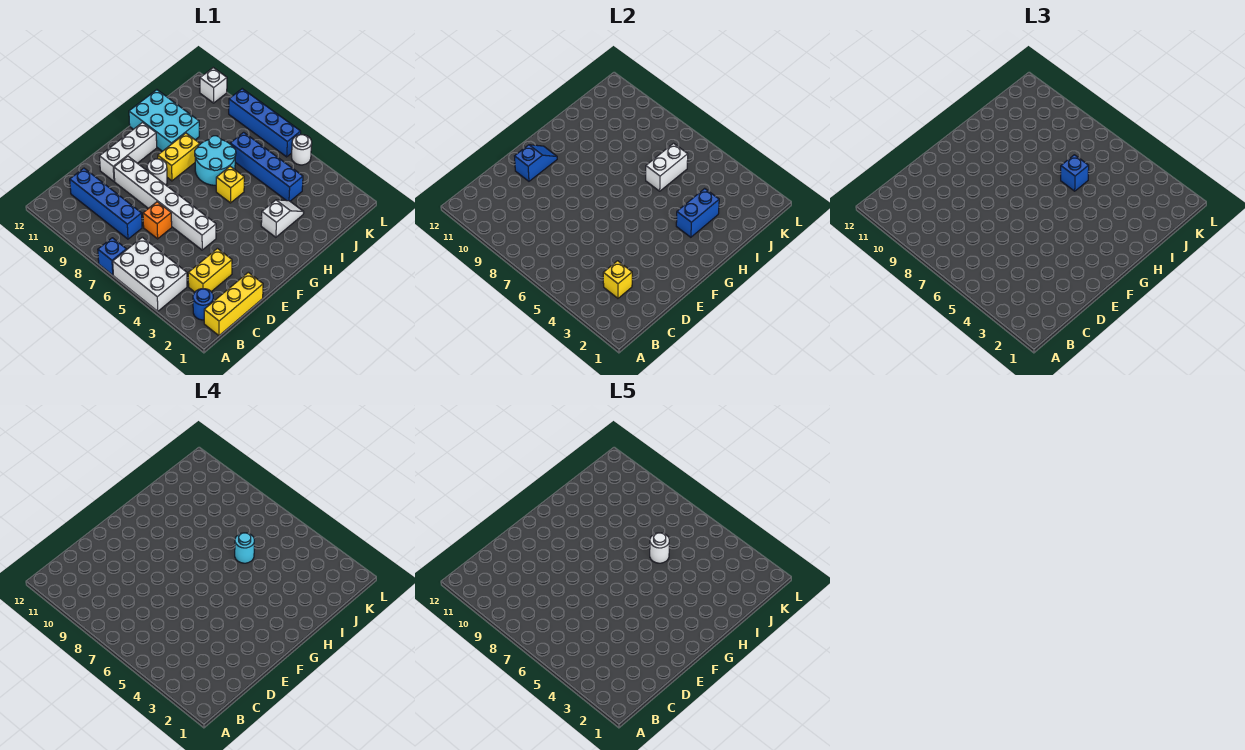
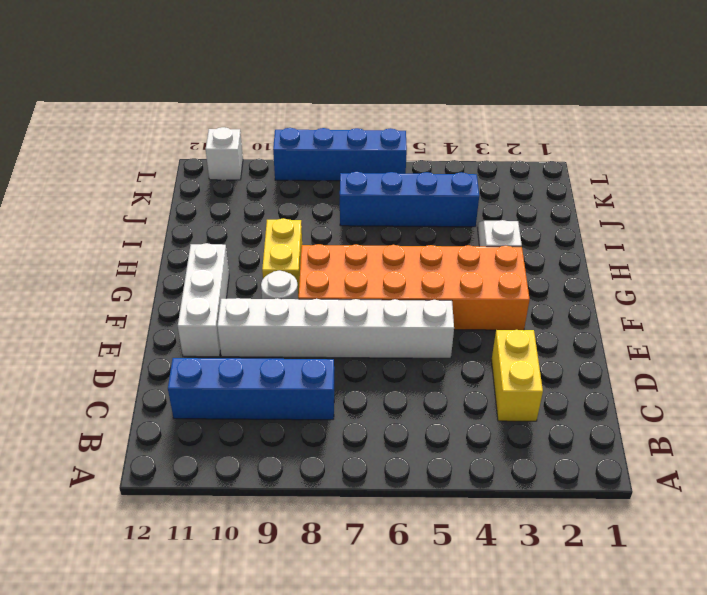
orange 2x6 brick [299,244,530,330] -> none
none -> white 2x3 brick [113,237,187,311]
none -> blue 1x1 brick [98,238,126,275]
none -> yellow 1x3 brick [204,272,263,335]

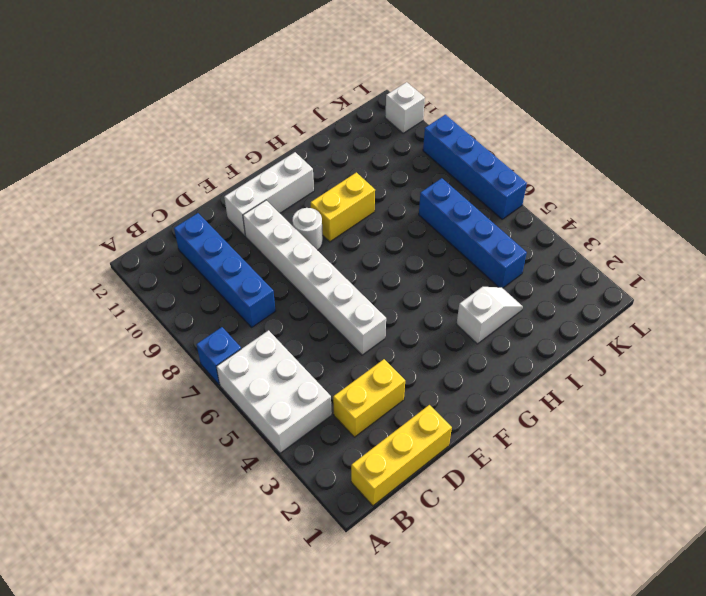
none -> blue 1x1 round brick [193,289,213,320]
none -> orange 1x1 brick [143,202,172,239]
none -> yellow 1x1 brick [216,166,244,203]

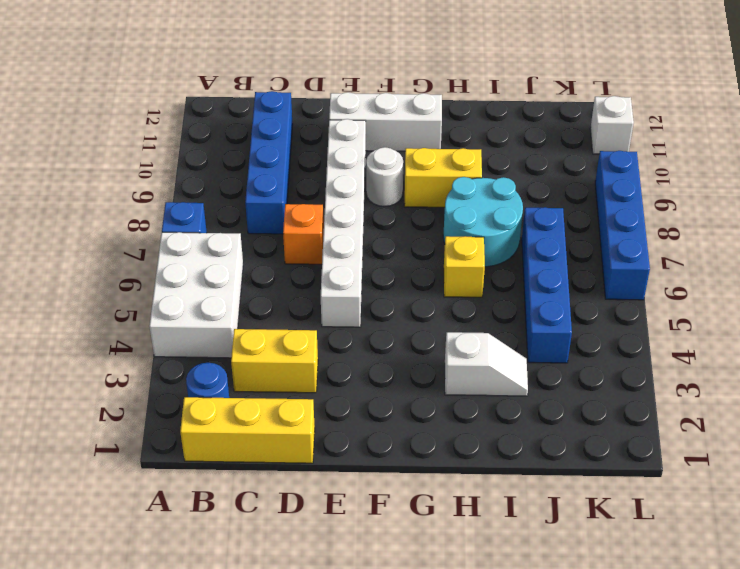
none -> cyan 2x3 brick [129,90,199,151]
none -> white 1x1 round brick [292,135,312,165]
none -> yellow 1x1 brick [603,261,632,298]

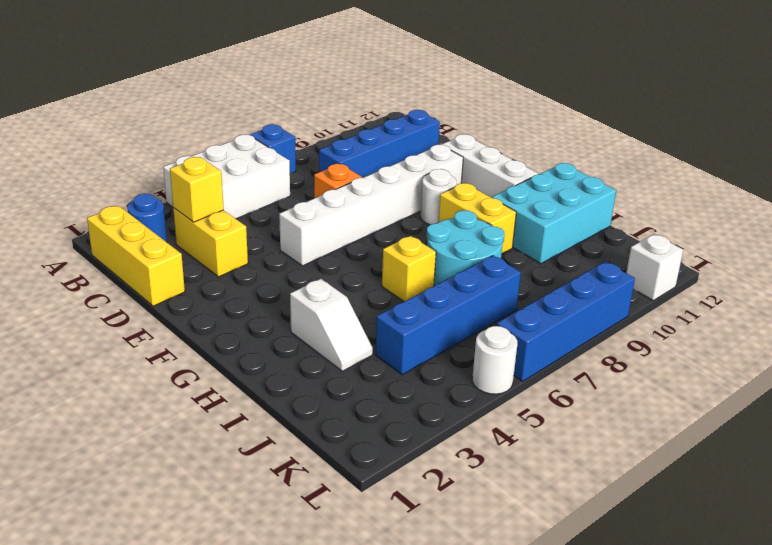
none -> blue 1x2 slope [515,145,557,181]
none -> blue 1x2 brick [676,188,719,237]
none -> white 1x2 brick [646,143,688,191]

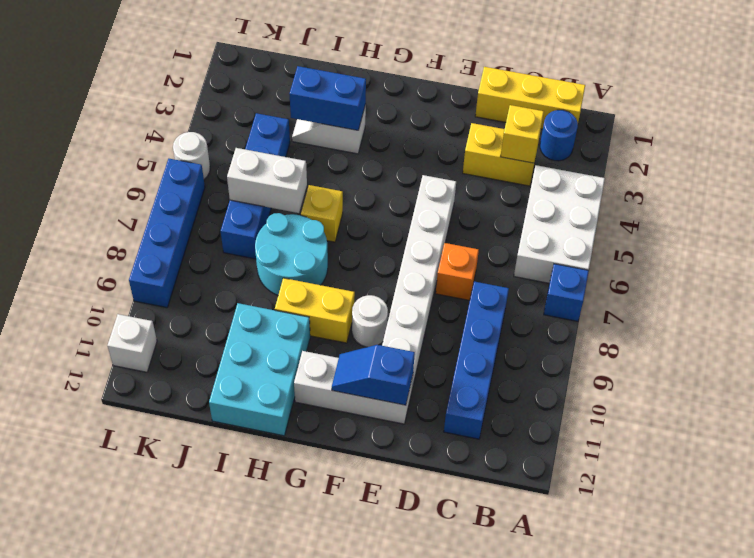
none -> blue 1x1 brick [1061,155,1089,191]
none -> cyan 1x1 round brick [235,533,254,563]
none -> white 1x1 round brick [650,533,669,563]

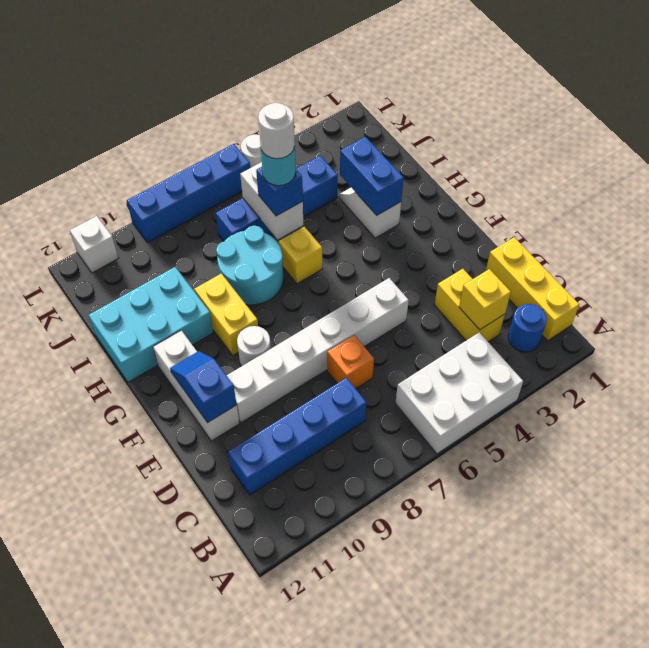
none -> blue 1x1 brick [98,238,126,275]

